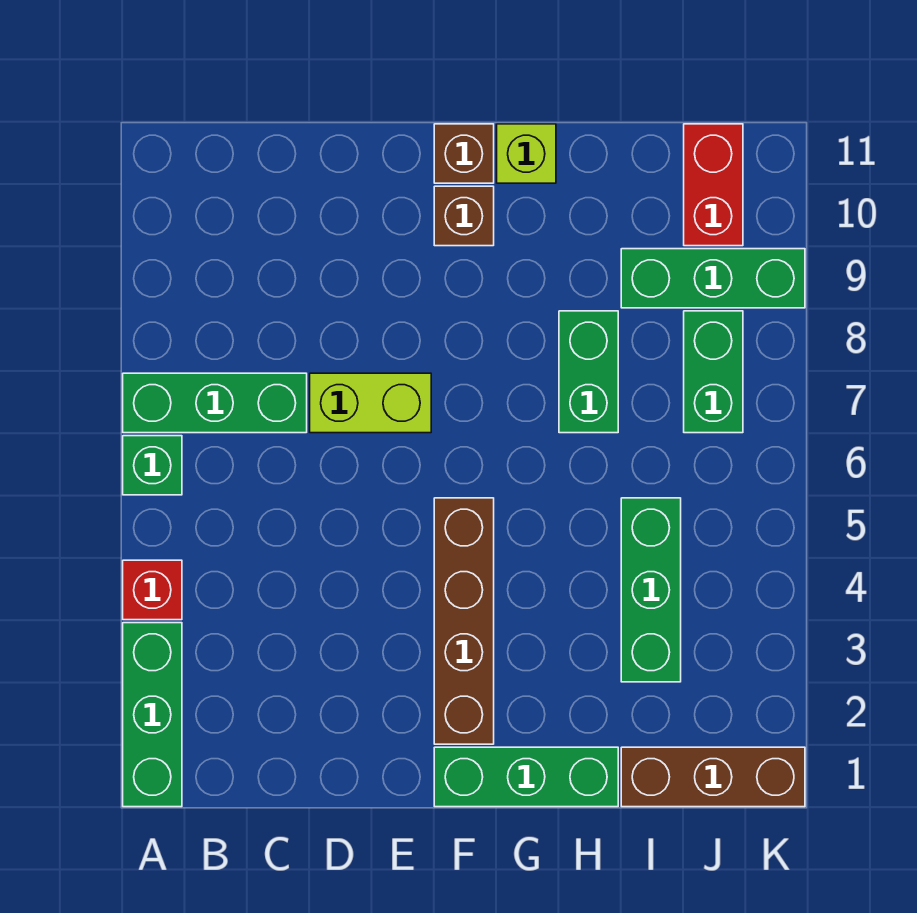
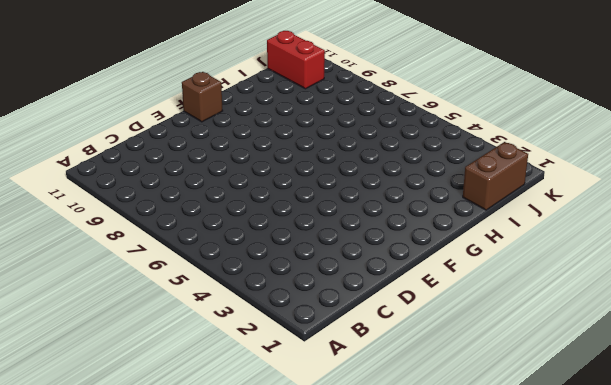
brown 1x2 brick [463,142,528,210] -> brown 1x3 brick [621,747,805,807]
none -> green 1x3 brick [123,623,182,807]
none -> red 1x1 brick [123,560,182,620]
none -> green 1x1 brick [123,436,182,495]

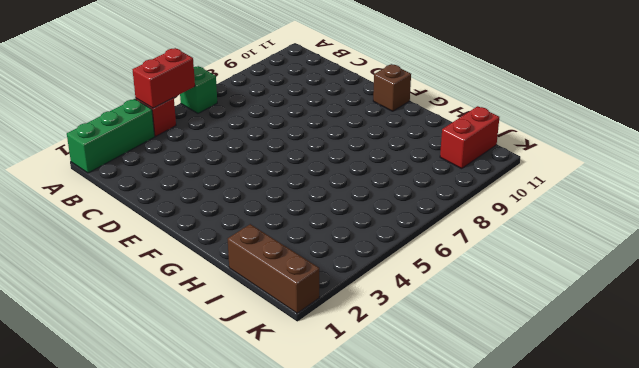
red 1x2 brick [132,48,195,108] -> none
none -> green 1x3 brick [123,373,307,433]
none -> lime 1x2 brick [310,373,431,433]
none -> green 1x3 brick [434,747,618,807]

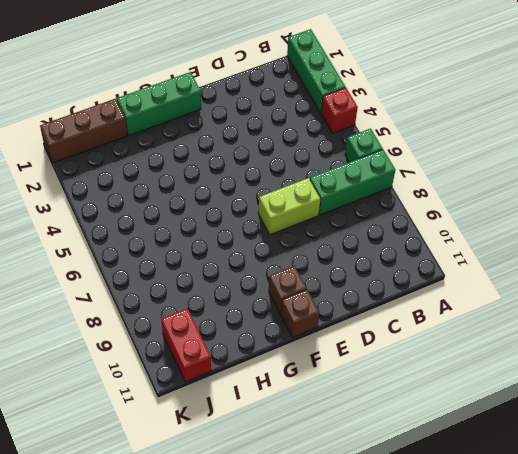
none -> brown 1x4 brick [434,498,494,744]
none -> lime 1x1 brick [497,124,556,183]
none -> green 1x2 brick [559,311,618,433]

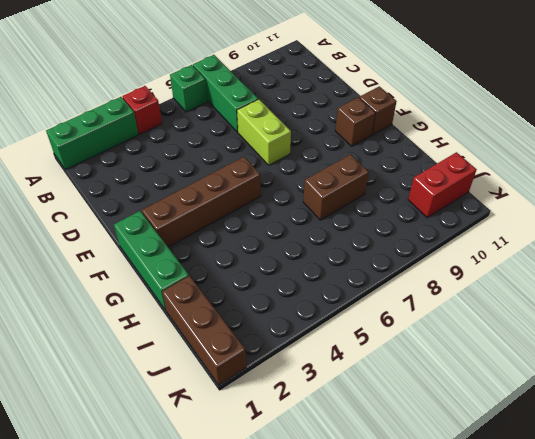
brown 1x2 brick [303,155,369,220] -> green 1x2 brick [559,311,618,433]
none -> lime 1x1 brick [497,124,556,183]
none -> green 1x3 brick [621,498,681,682]
none -> green 1x3 brick [621,249,805,308]

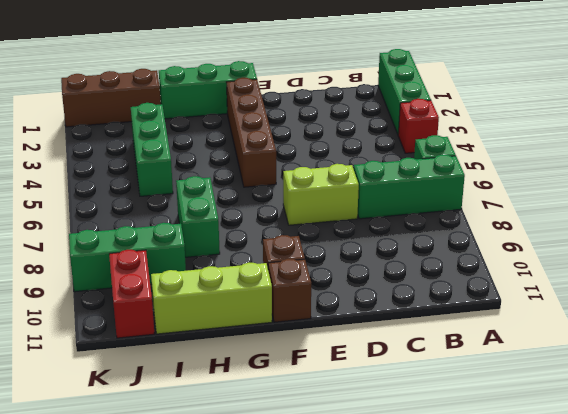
lime 1x3 brick [151,263,272,334] -> lime 1x1 brick [497,124,556,183]
none -> green 1x2 brick [684,311,743,433]

